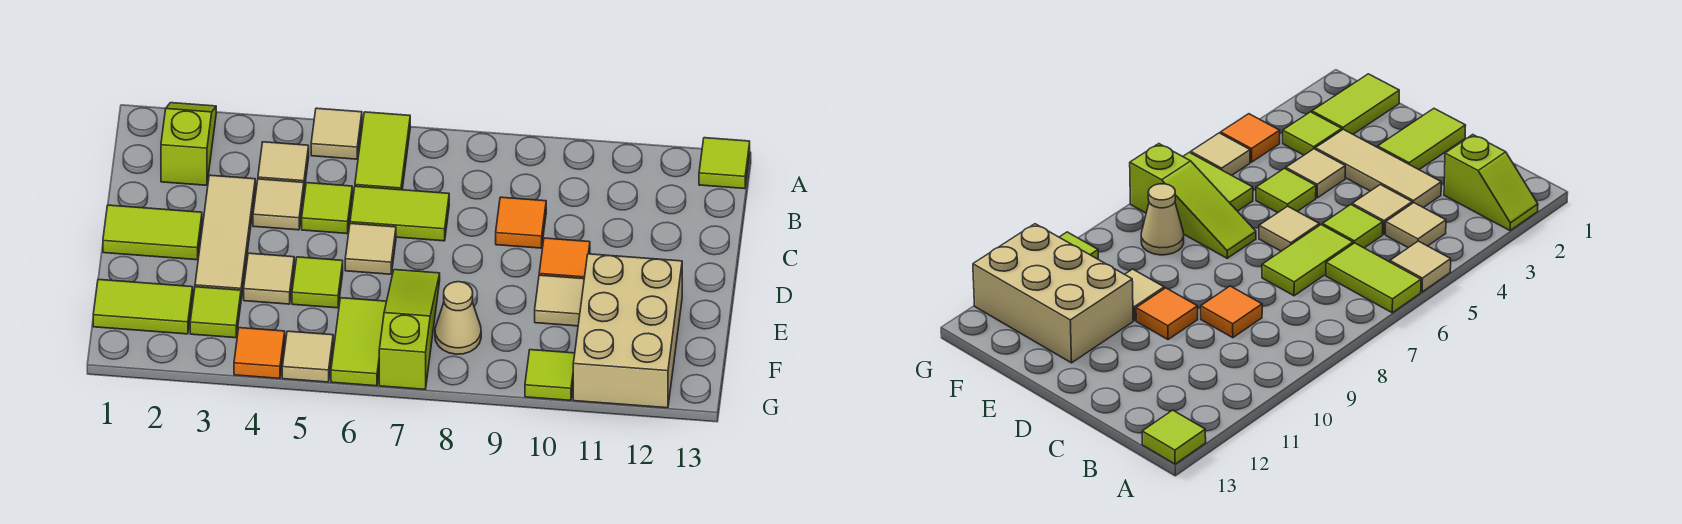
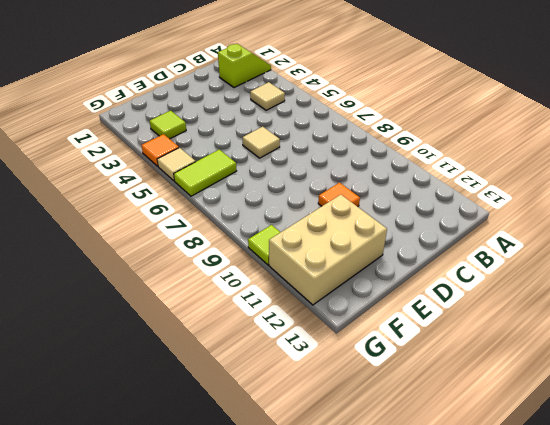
none -> tan 1x1 tile [311,108,362,159]
none -> lime 1x2 tile [355,112,410,190]
none -> lime 1x1 tile [699,138,750,189]

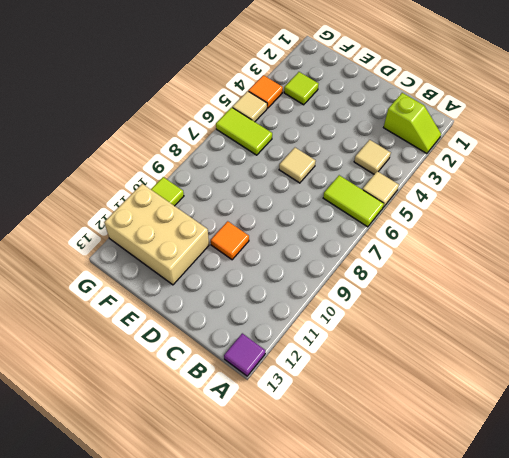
purple 1x1 tile [224,333,265,376] -> lime 1x1 tile [699,138,750,189]
none -> tan 1x3 tile [195,175,255,298]
none -> tan 1x1 tile [253,179,304,230]
none -> lime 1x1 tile [302,183,352,234]

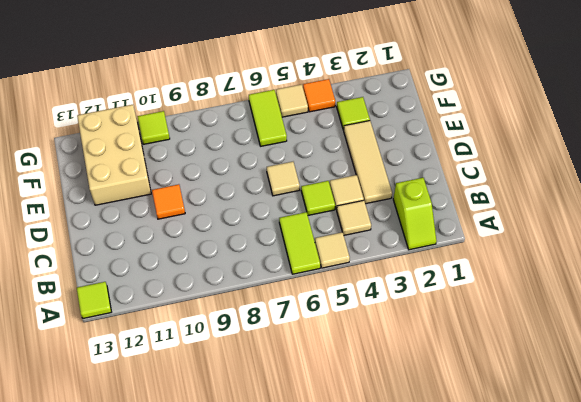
none -> lime 1x2 tile [350,186,449,241]
none -> orange 1x1 tile [496,197,546,248]
none -> lime 1x2 tile [103,205,202,260]

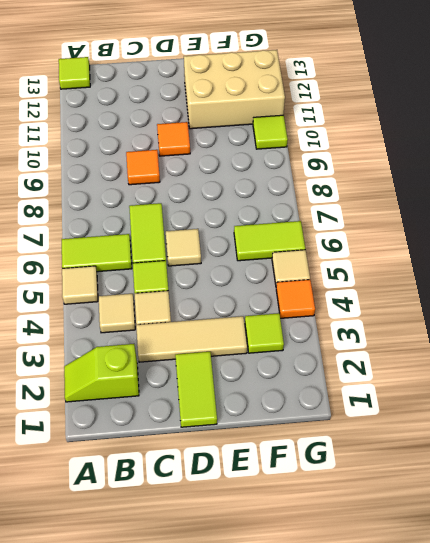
none -> tan 1x1 tile [244,253,294,304]
none -> lime 1x1 tile [292,257,343,308]
none -> lime 1x3 slope [379,270,440,389]

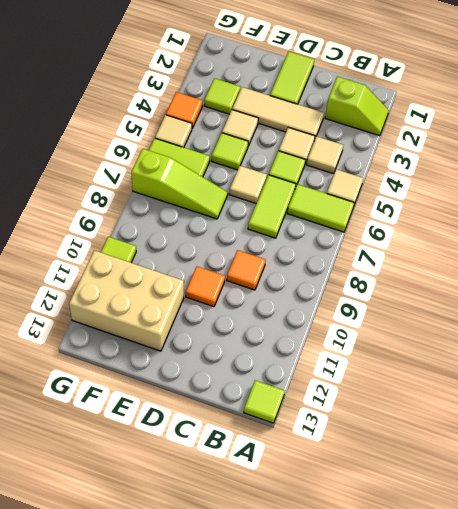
none -> tan 1x1 tile [535,275,584,326]
none -> lime 1x2 tile [93,279,193,334]
none -> tan 1x1 cone [435,282,481,354]

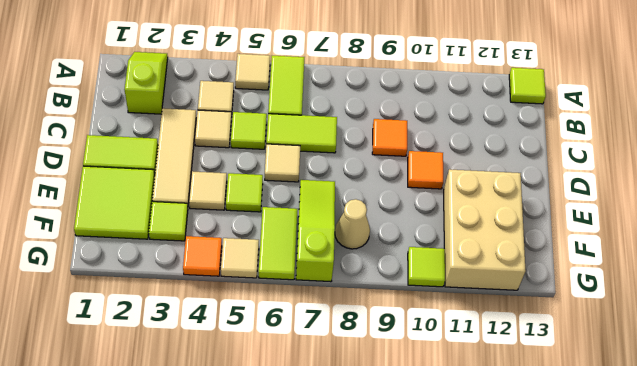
lime 2x2 tile [74,166,155,239] -> lime 1x2 tile [93,279,193,334]
none -> tan 1x1 tile [535,275,584,326]

